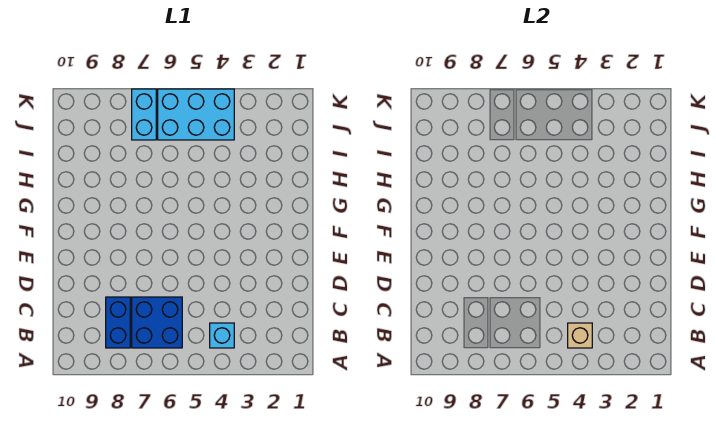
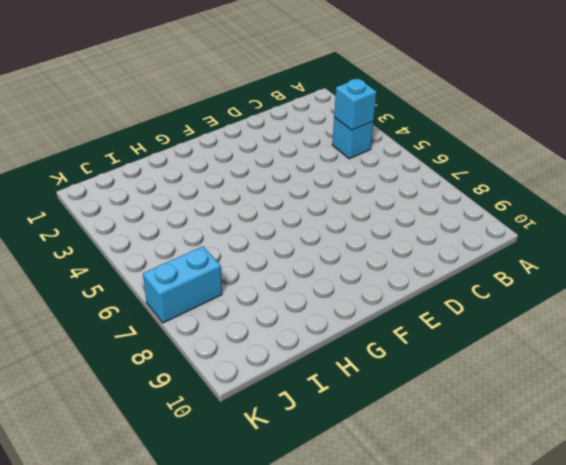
cyan 1x1 brick [334,79,376,130] -> tan 1x1 brick [568,323,592,348]
none -> blue 2x2 brick [132,297,182,348]
none -> blue 1x2 brick [106,297,130,348]

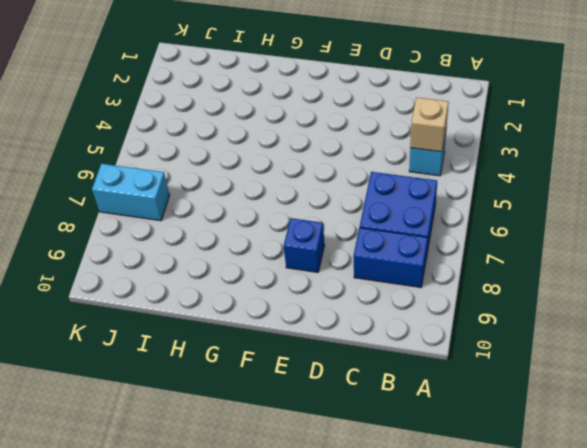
blue 1x1 brick [284,218,324,272] -> none
none -> cyan 2x3 brick [158,89,234,140]

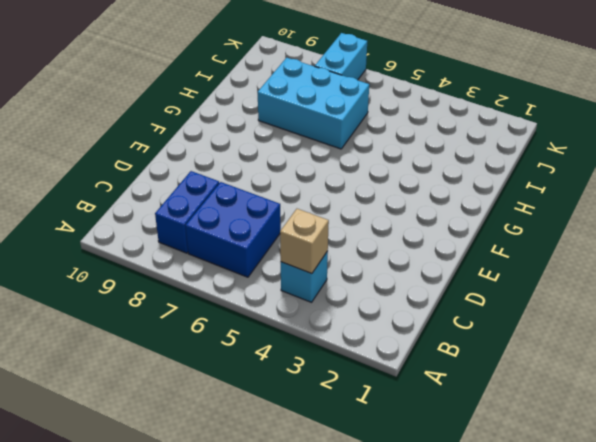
cyan 2x3 brick [258,58,369,149] -> cyan 2x3 brick moved to [158,89,234,140]

